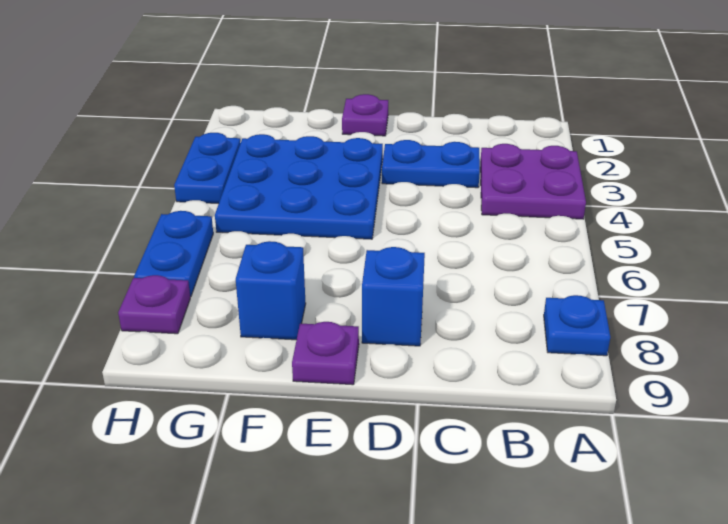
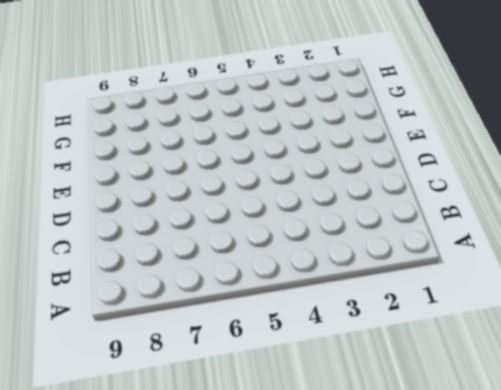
none -> purple 2x2 plate [480,144,586,219]
none -> blue 1x1 plate [544,295,610,356]

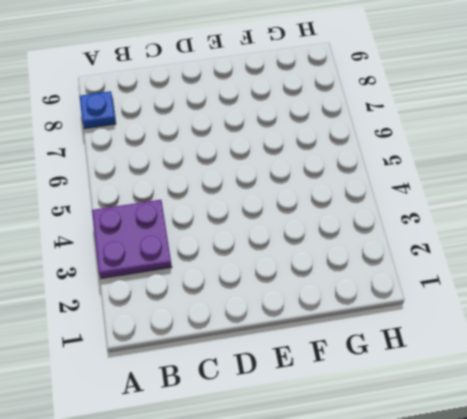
none -> blue 1x2 plate [382,140,480,188]
none -> blue 1x1 brick [362,247,425,346]

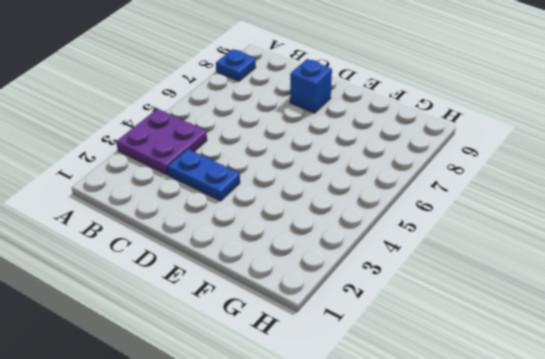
none -> purple 1x1 plate [342,94,388,136]
none -> blue 3x3 plate [215,134,383,239]

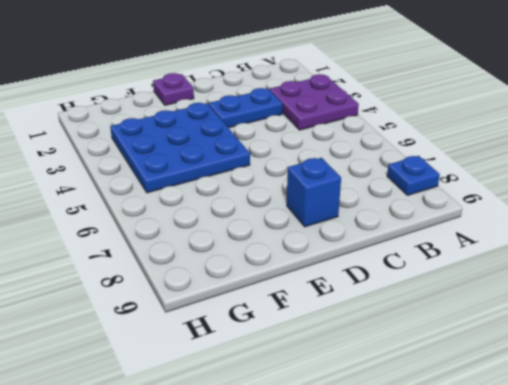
none -> purple 1x1 plate [292,322,359,385]
none -> blue 1x1 brick [236,241,306,340]

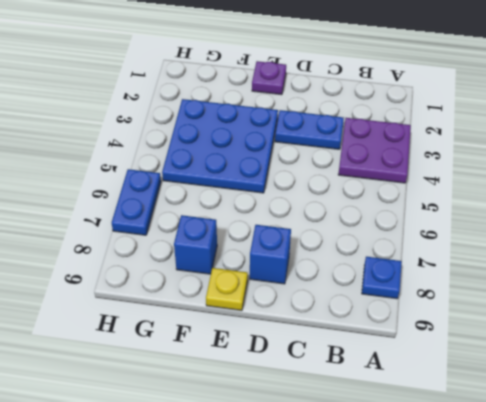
yellow 1x1 plate [206,268,248,310] -> purple 1x1 plate [292,322,359,385]
none -> blue 1x2 plate [174,133,241,204]
none -> purple 1x1 plate [118,275,190,334]

